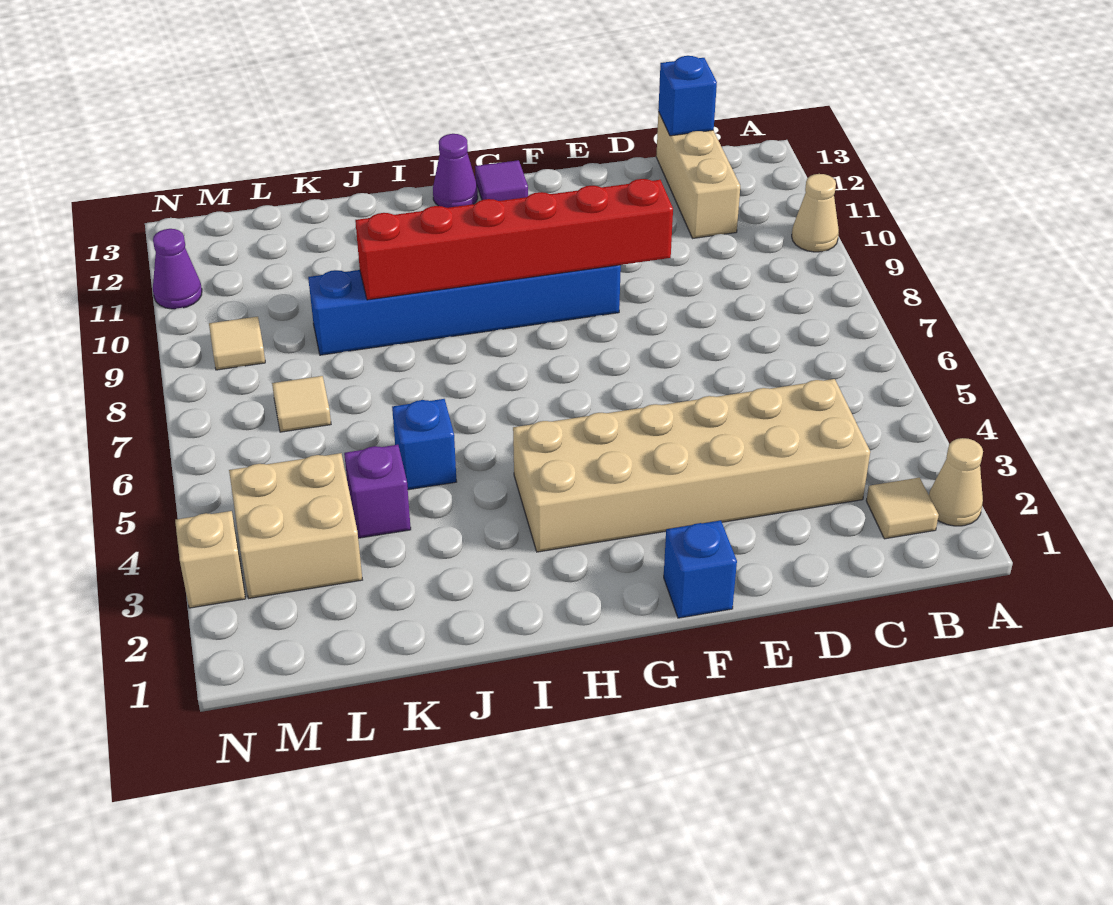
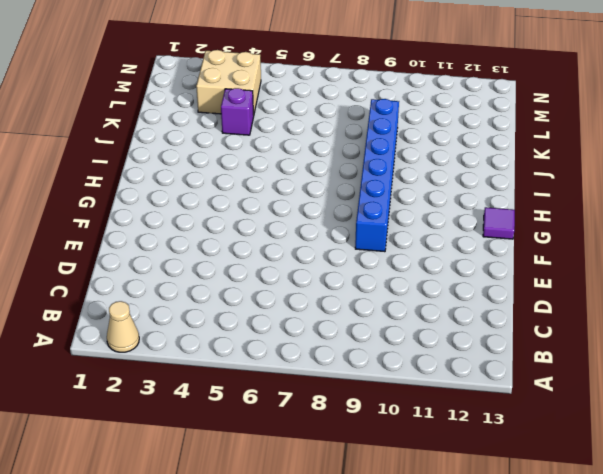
none -> tan 1x1 cone [792,174,839,252]
none -> tan 1x1 tile [866,478,939,539]
none -> tan 2x6 brick [513,379,870,552]

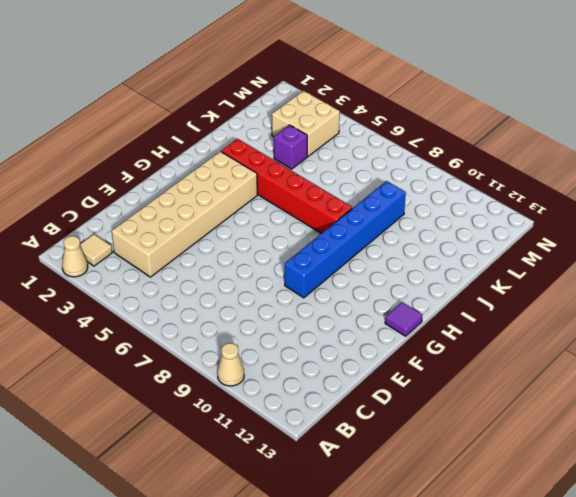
red 1x6 brick [221,139,352,233] -> red 1x6 brick turned to [355,179,673,300]
none -> tan 1x3 brick [656,112,740,238]
none -> blue 1x1 brick [664,521,737,618]
none -> purple 1x1 cone [433,134,478,208]

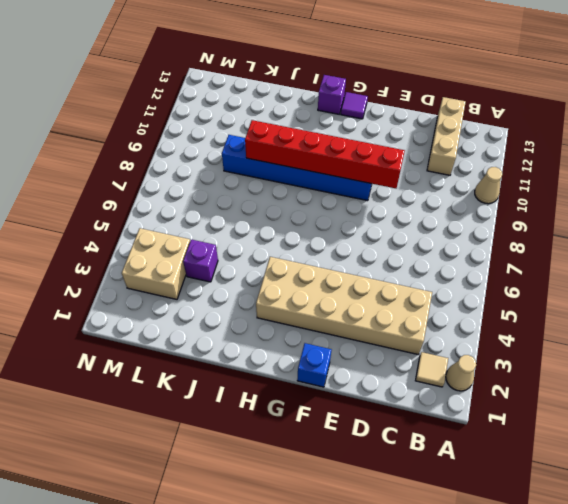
purple 1x1 brick [318,75,346,114] -> purple 1x1 cone [433,134,478,208]
none -> blue 1x1 brick [392,399,457,490]
none -> tan 1x1 tile [272,376,331,432]
none -> tan 1x1 tile [209,317,265,370]

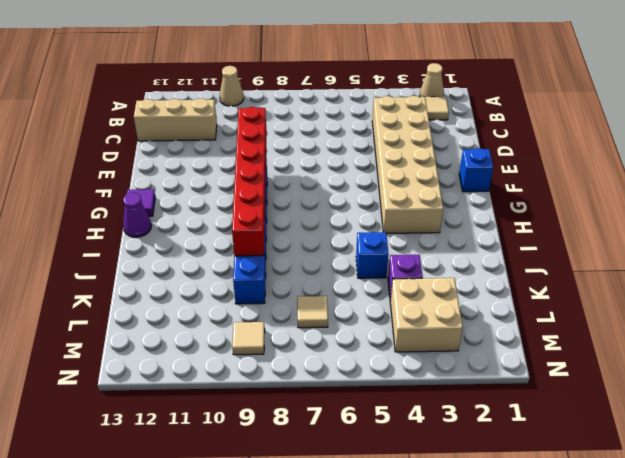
none -> tan 1x1 brick [175,511,245,608]
none -> purple 1x1 cone [153,229,202,309]
none -> blue 1x1 brick [658,56,717,136]

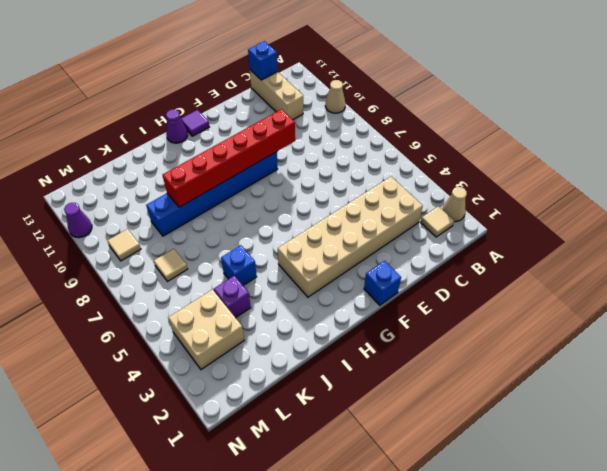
none -> tan 1x1 brick [175,511,245,608]

